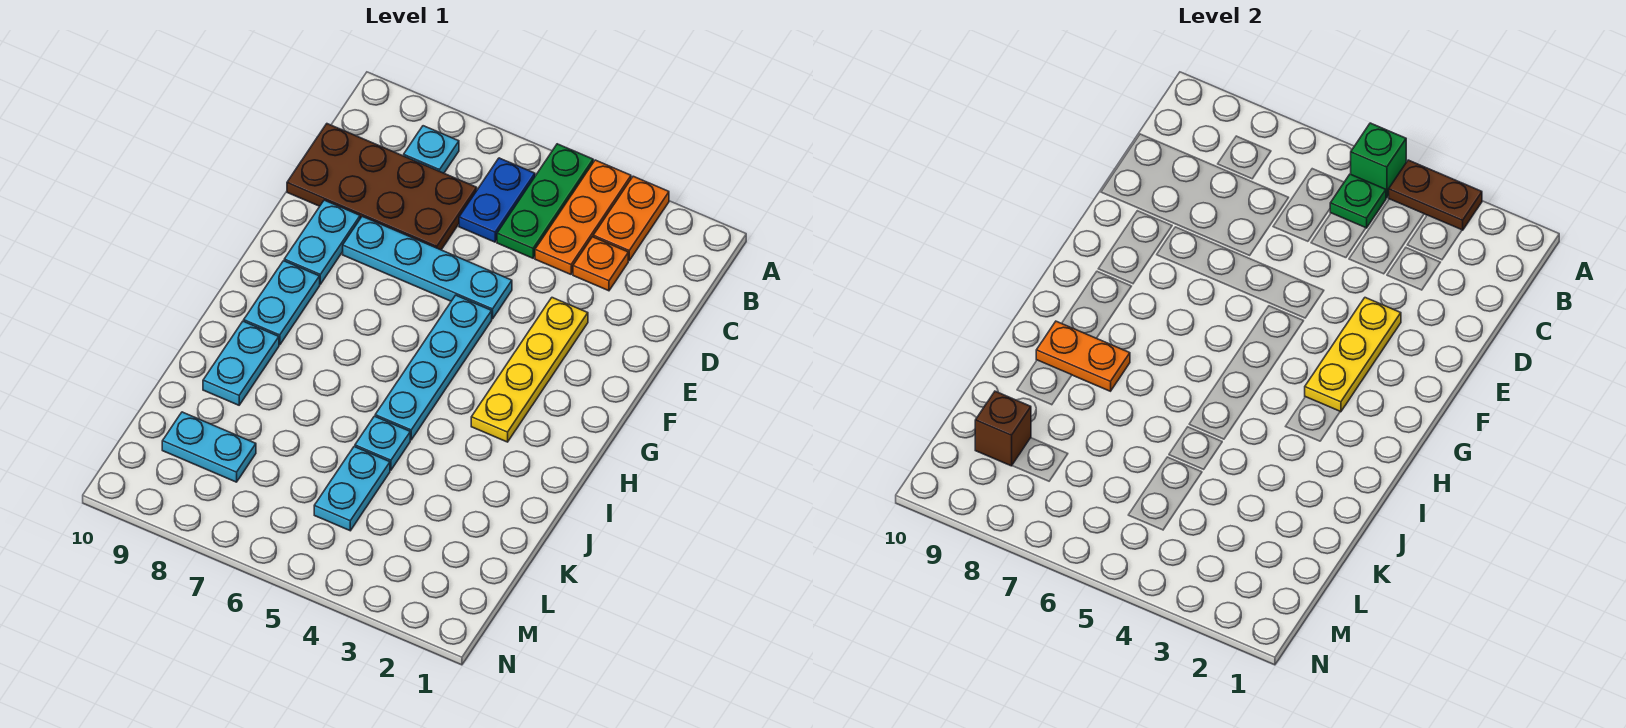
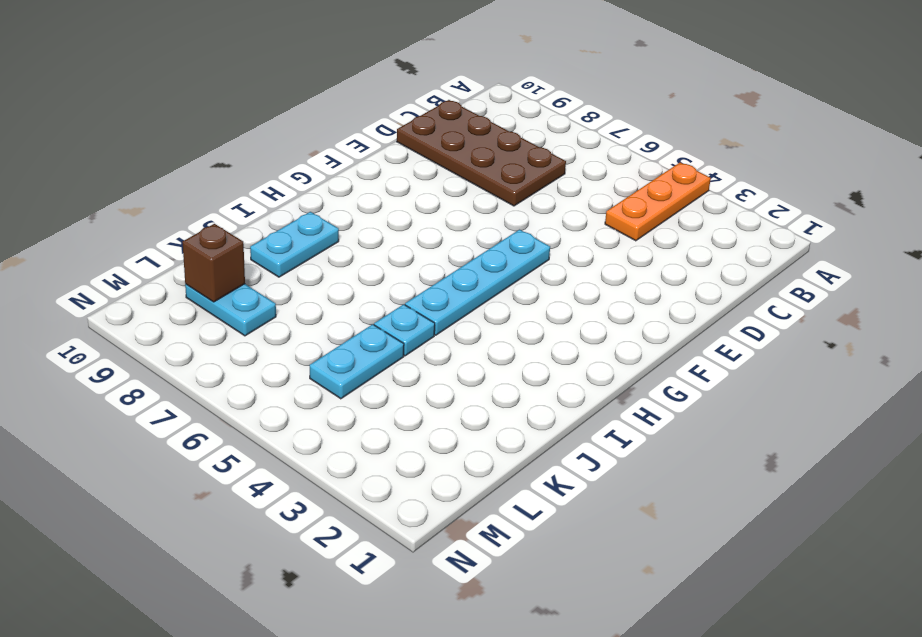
none -> orange 1x2 plate [593,176,669,260]
none -> green 1x3 plate [497,144,593,258]
none -> blue 1x2 plate [459,158,535,242]

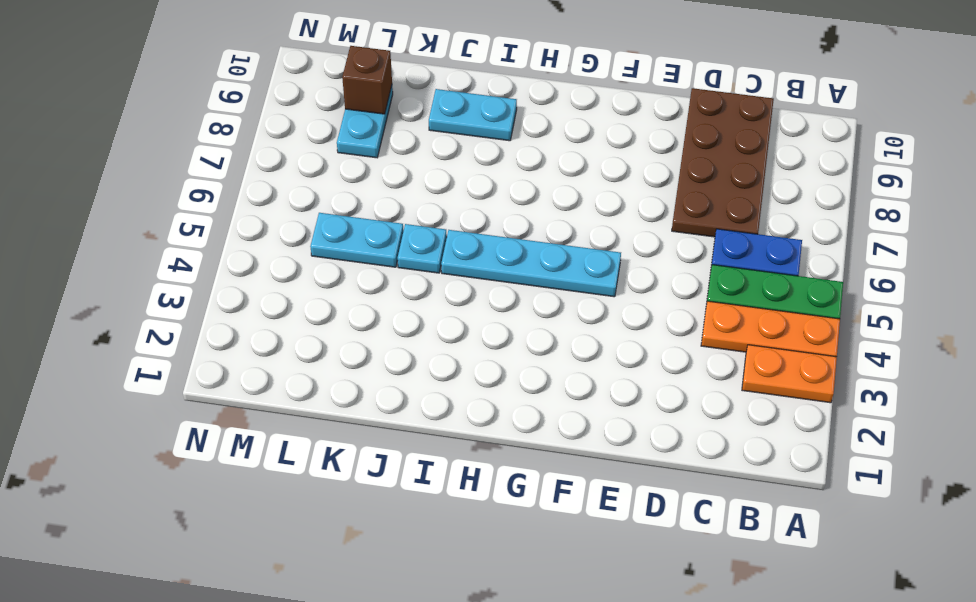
none -> cyan 1x1 plate [404,126,459,173]
none -> orange 1x1 plate [573,237,628,291]
none -> yellow 1x4 plate [471,298,588,442]

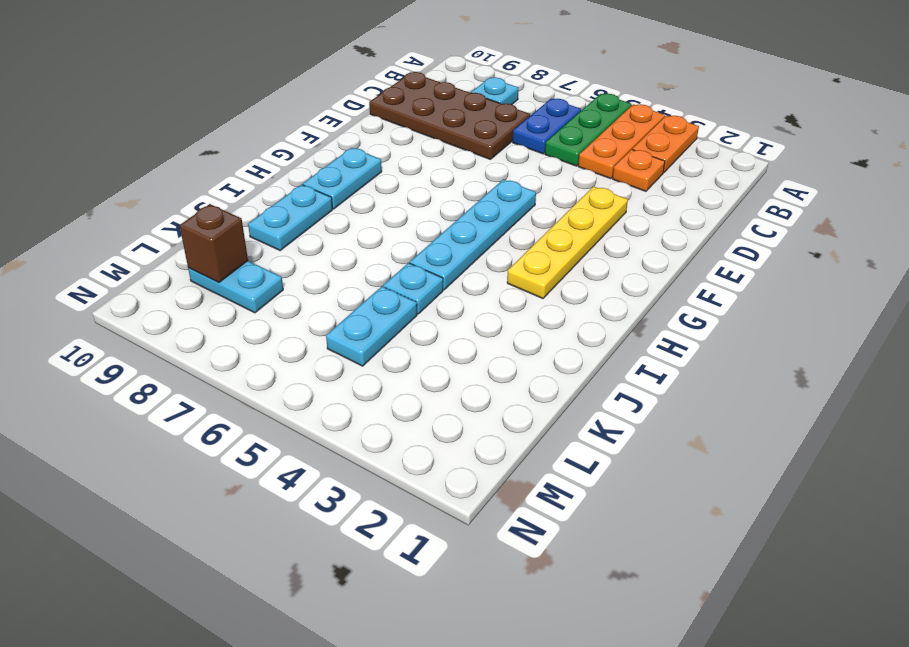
none -> cyan 1x4 plate [343,216,512,319]
none -> cyan 1x2 plate [284,200,360,284]
none -> brown 1x2 plate [1389,160,1482,230]

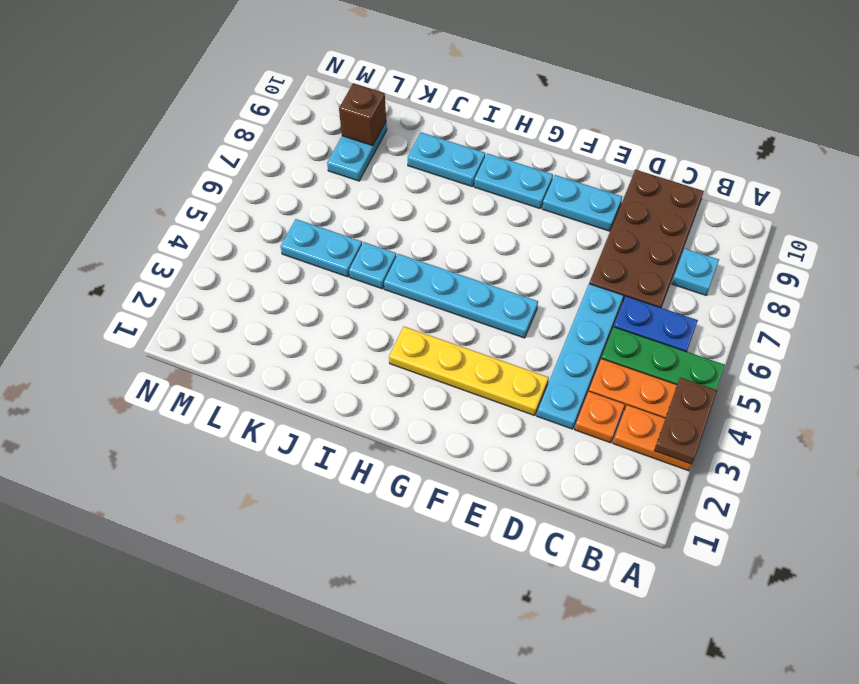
cyan 1x4 plate [537,284,624,429] -> cyan 1x4 plate moved to [343,216,512,319]
none -> green 1x1 brick [1351,123,1406,198]
none -> green 1x1 plate [1330,174,1386,228]
none -> yellow 1x3 plate [1305,298,1401,412]

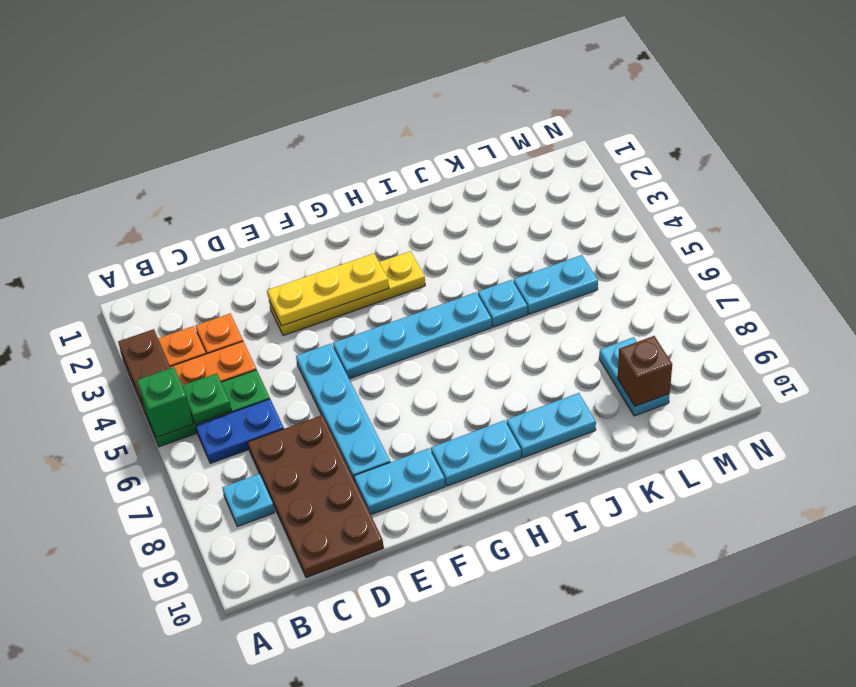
none -> orange 1x2 plate [1036,321,1130,391]

